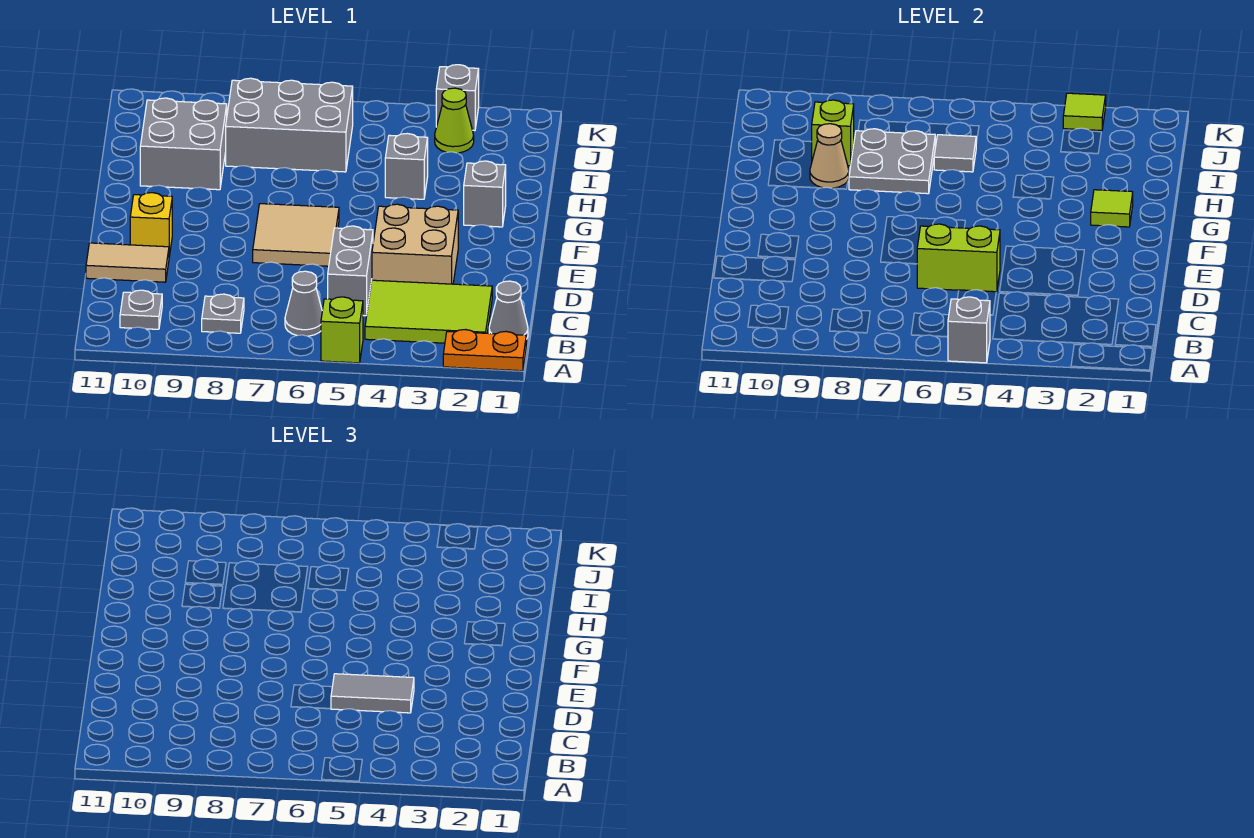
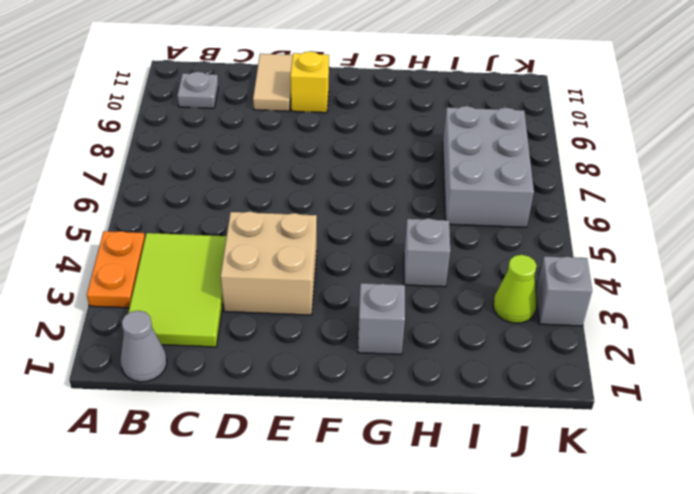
orange 1x2 plate [87,231,145,308] -> orange 1x2 plate moved to [443,330,526,371]
none -> lime 1x1 brick [321,297,363,363]
none -> grey 1x1 cone [285,271,322,336]
none -> grey 1x1 plate [202,294,244,333]

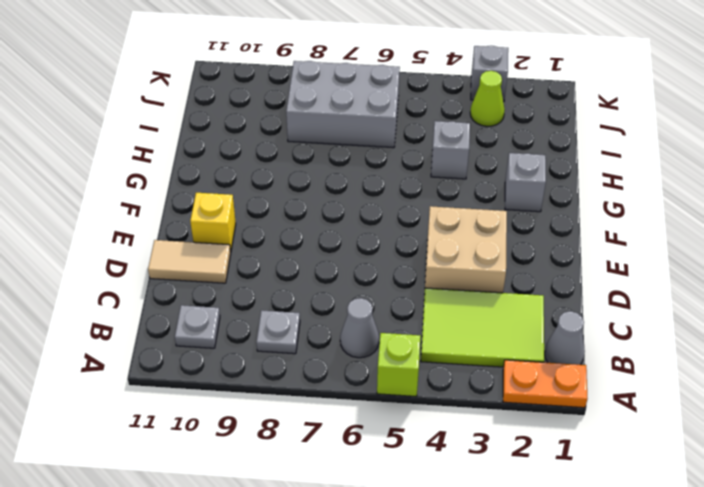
none -> grey 1x2 brick [328,226,373,316]
none -> tan 2x2 tile [253,204,339,266]
none -> grey 2x2 brick [140,98,227,190]

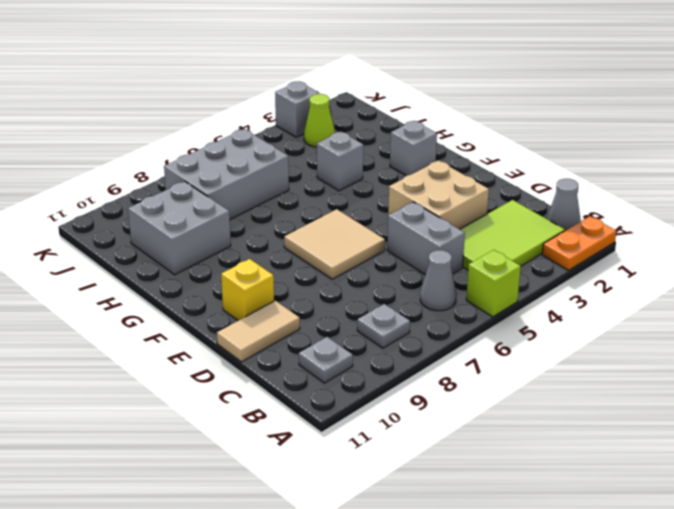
none -> grey 1x1 brick [948,297,990,363]
none -> lime 1x2 brick [917,224,1000,292]
none -> lime 1x1 tile [1091,190,1133,227]

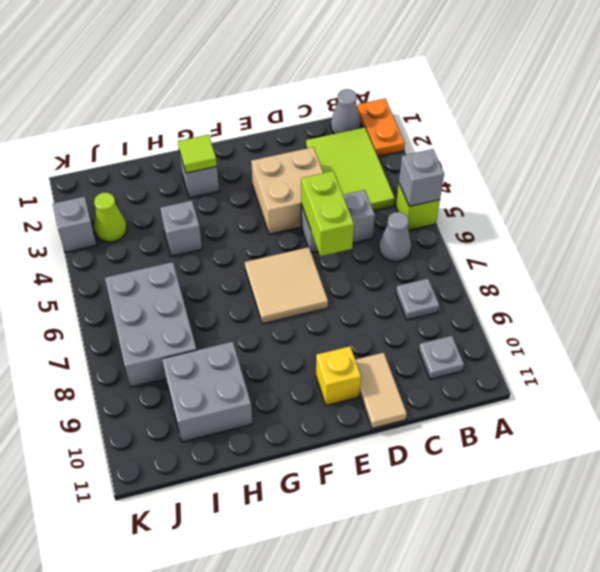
none -> grey 2x2 plate [849,129,935,194]
none -> tan 1x1 cone [810,124,849,188]
none -> grey 1x1 tile [934,135,976,172]

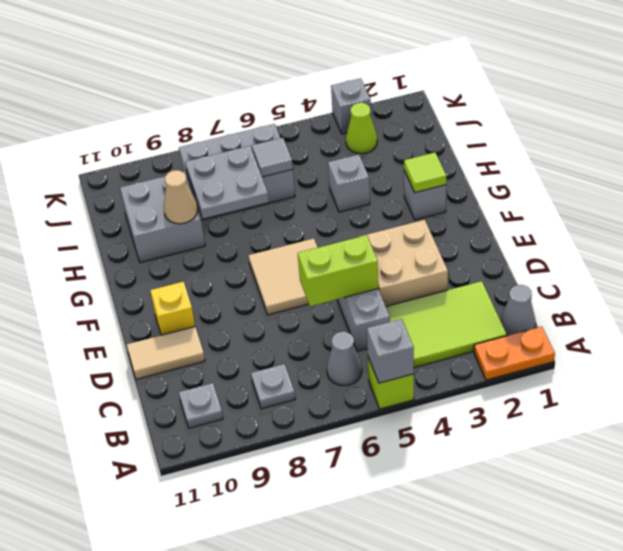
none -> lime 1x1 brick [812,100,854,166]
none -> lime 1x1 tile [1063,93,1106,131]
none -> grey 1x2 tile [331,674,414,713]

